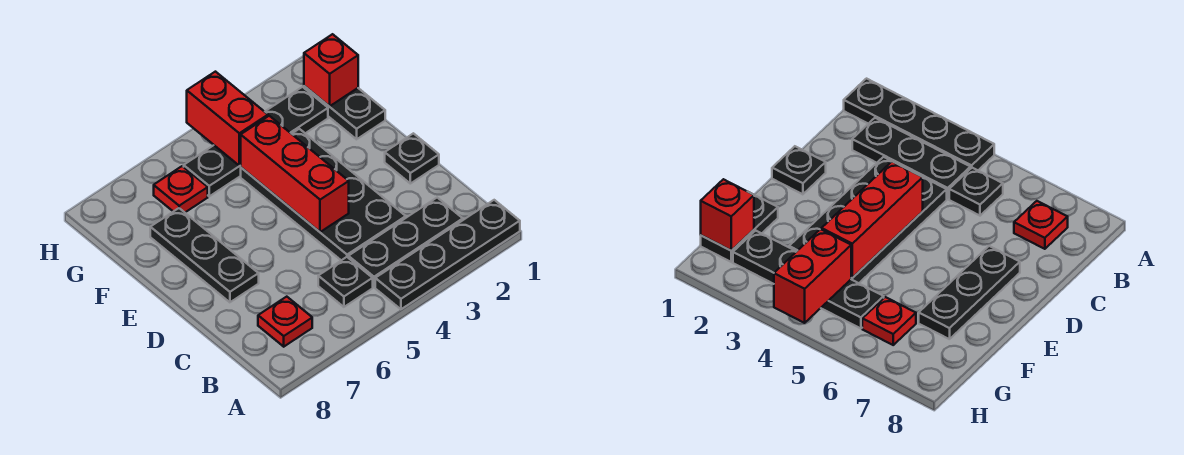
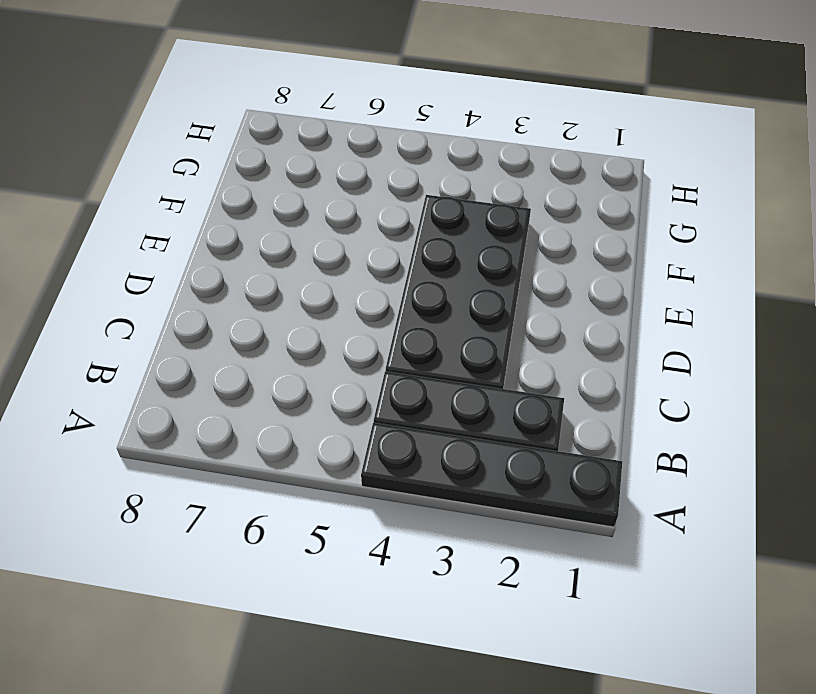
none -> black 1x1 plate [318,257,373,307]
none -> red 1x1 plate [258,297,312,347]
none -> black 1x1 plate [385,133,439,184]

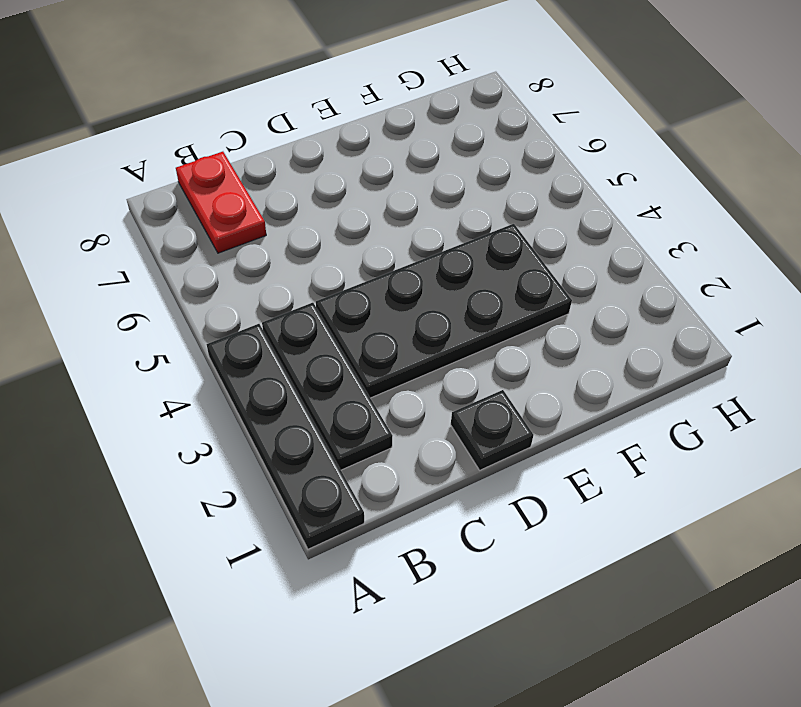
red 1x2 plate [176,152,266,253] -> red 1x1 plate [258,297,312,347]
none -> black 1x1 plate [318,257,373,307]
none -> black 1x3 plate [150,208,259,302]
none -> black 1x2 plate [304,86,385,139]

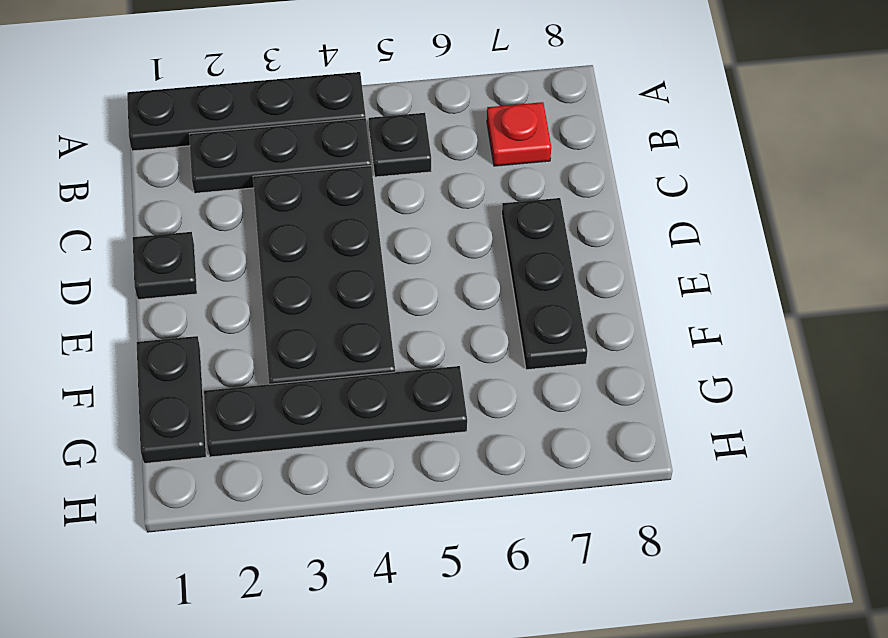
none -> red 1x1 plate [154,166,208,212]
none -> red 1x3 brick [241,116,349,232]
none -> red 1x1 brick [304,34,358,106]

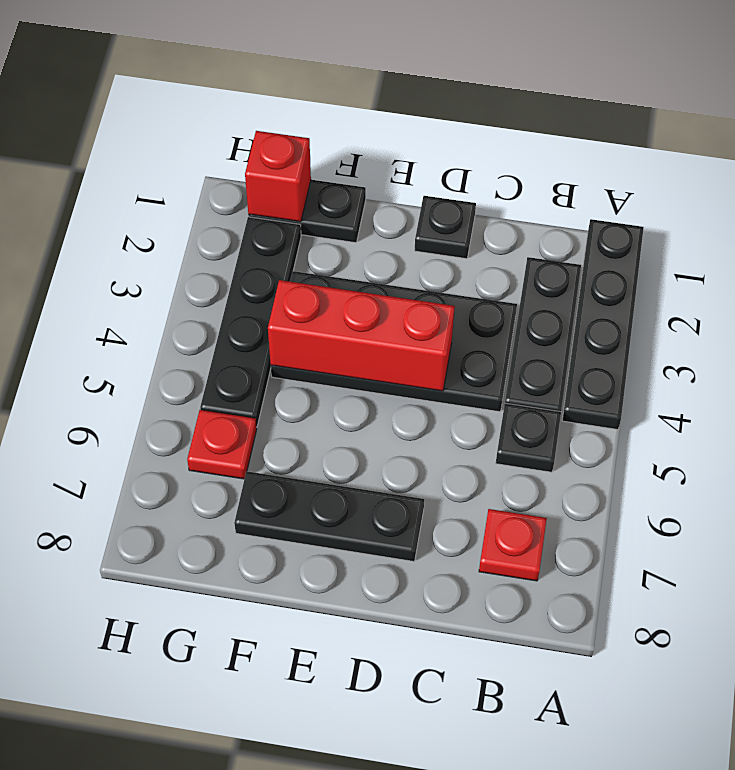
none -> red 1x2 brick [187,72,268,166]

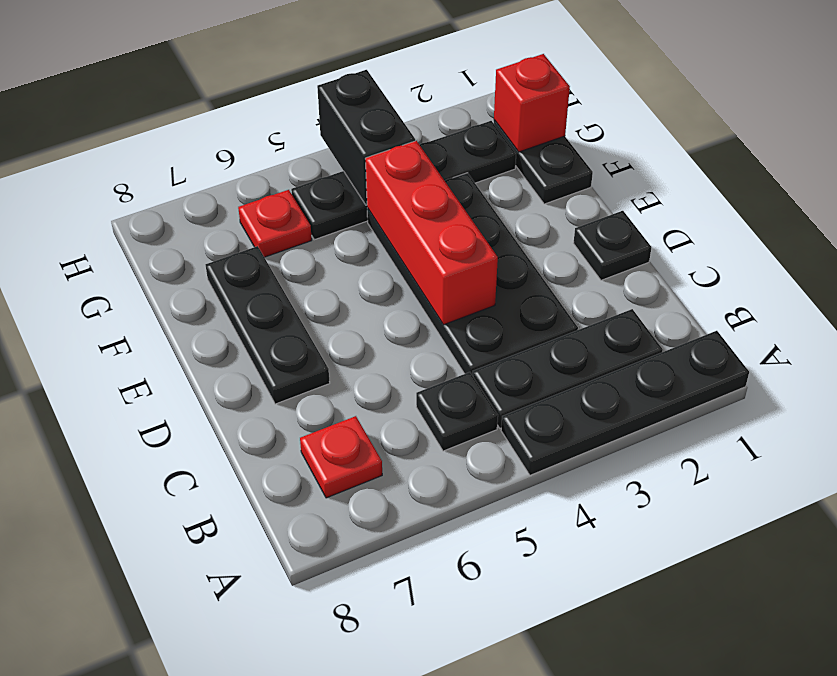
black 1x2 brick [317,70,415,205] -> red 1x2 brick [187,72,268,166]

